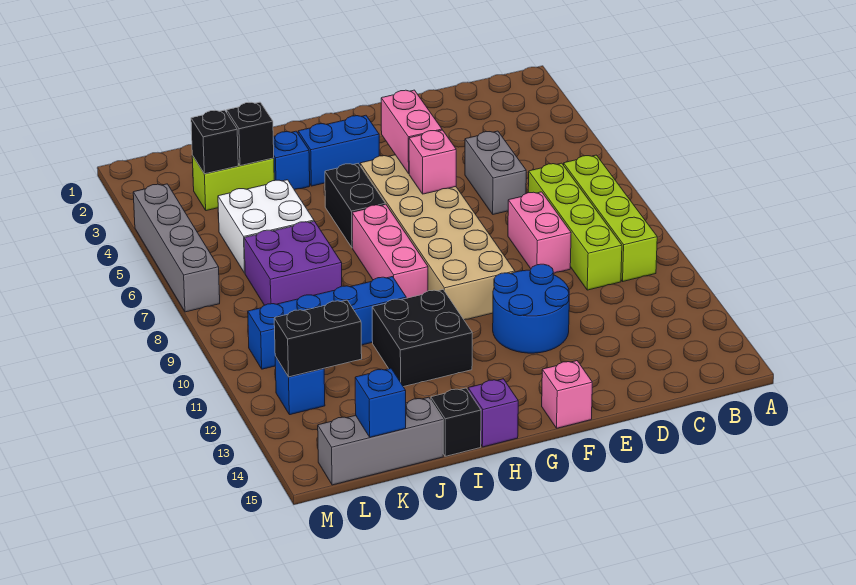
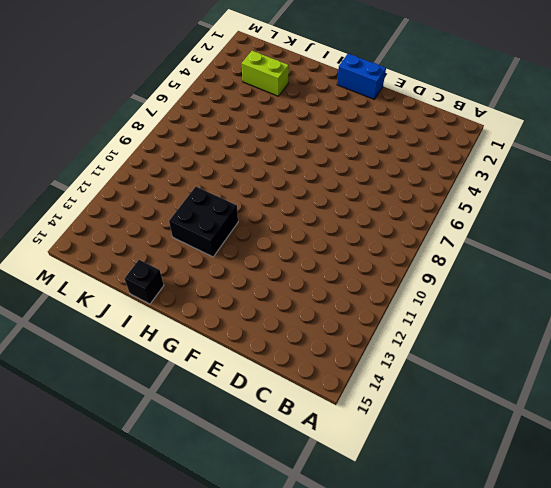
blue 1x2 brick [337,54,386,99] -> blue 1x2 brick moved to [298,115,379,186]
none -> lime 1x4 brick [564,155,657,281]
none -> lime 1x4 brick [528,163,622,290]
none -> grey 1x2 brick [465,131,526,214]

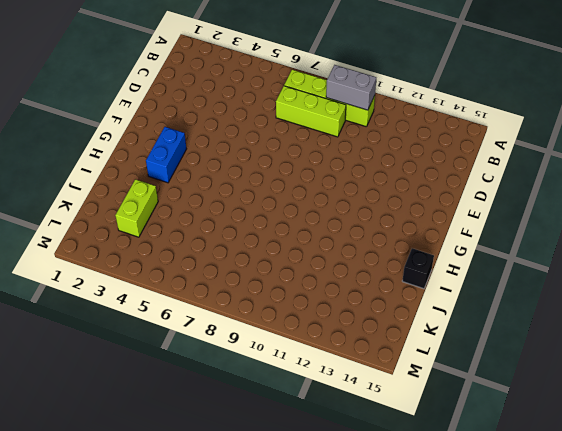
grey 1x2 brick [326,65,376,110] -> grey 1x2 brick moved to [465,131,526,214]
lime 1x3 brick [276,86,346,137] -> lime 1x4 brick [528,163,622,290]
none -> pink 1x2 brick [508,192,571,273]
none -> blue 2x2 round brick [493,264,569,353]
none -> tan 2x6 brick [360,155,515,320]

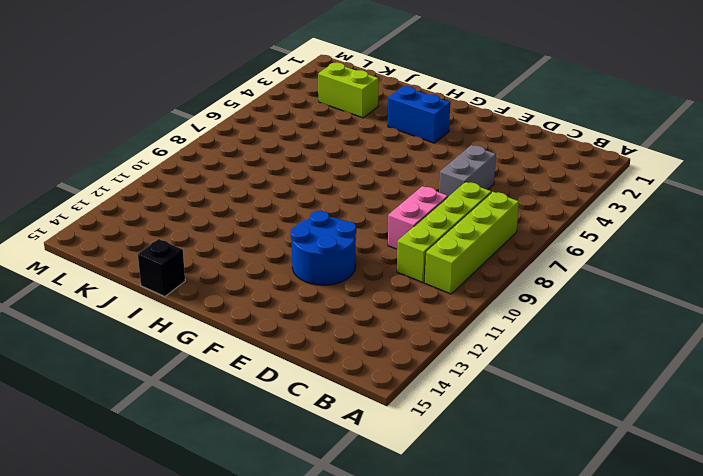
none -> tan 2x6 brick [360,155,515,320]
none -> pink 1x1 brick [542,361,592,428]
none -> black 1x2 brick [325,164,385,248]

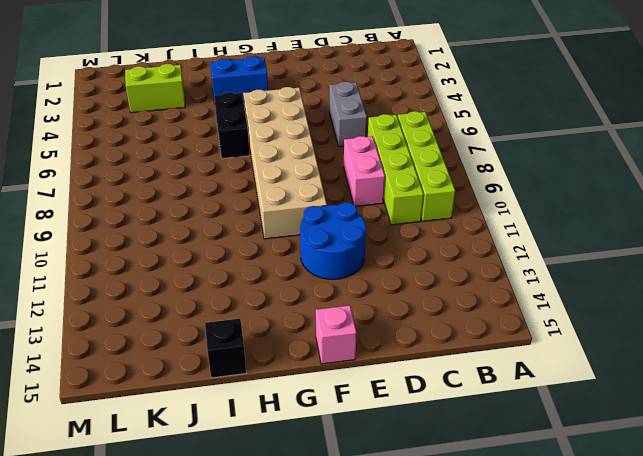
none -> pink 1x3 brick [352,204,428,298]
none -> black 2x2 brick [372,290,472,387]
none -> purple 1x1 brick [468,379,518,447]

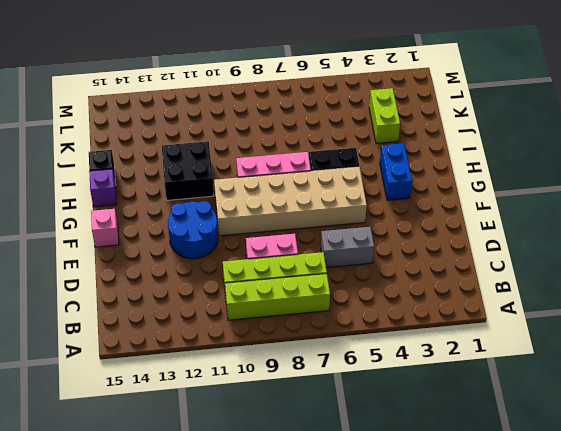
none -> blue 1x1 brick [273,131,310,190]
none -> blue 1x4 brick [248,277,406,369]
none -> white 2x2 brick [218,180,314,273]

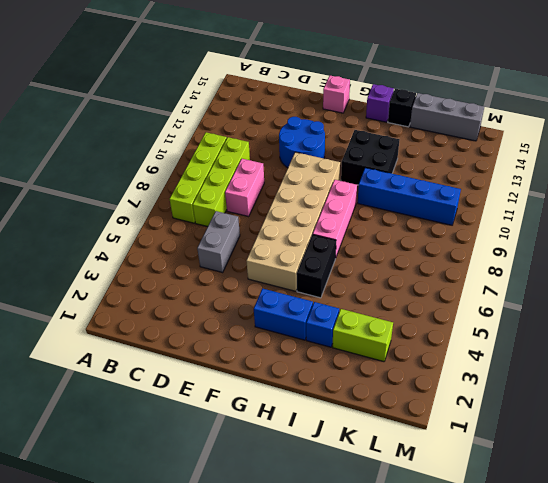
none -> white 2x2 brick [218,180,314,273]
none -> purple 2x2 brick [244,221,342,305]
none -> blue 1x1 brick [275,356,325,415]

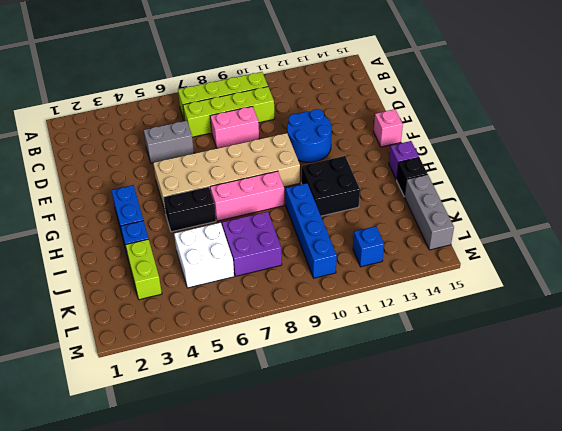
none -> grey 1x4 brick [133,184,220,312]
none -> pink 1x2 brick [381,90,442,173]
none -> pink 1x1 brick [409,130,456,194]

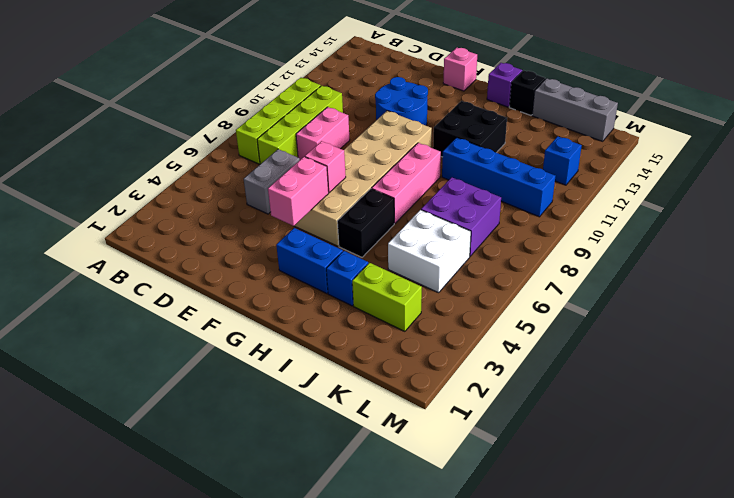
none -> grey 1x4 brick [133,184,220,312]
none -> black 1x1 brick [227,102,274,166]
none -> black 1x1 brick [191,110,238,174]

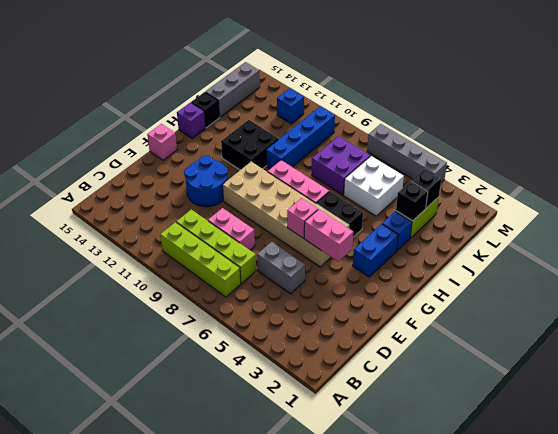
none -> black 1x2 brick [274,300,362,377]
none -> blue 1x1 brick [355,368,406,437]

